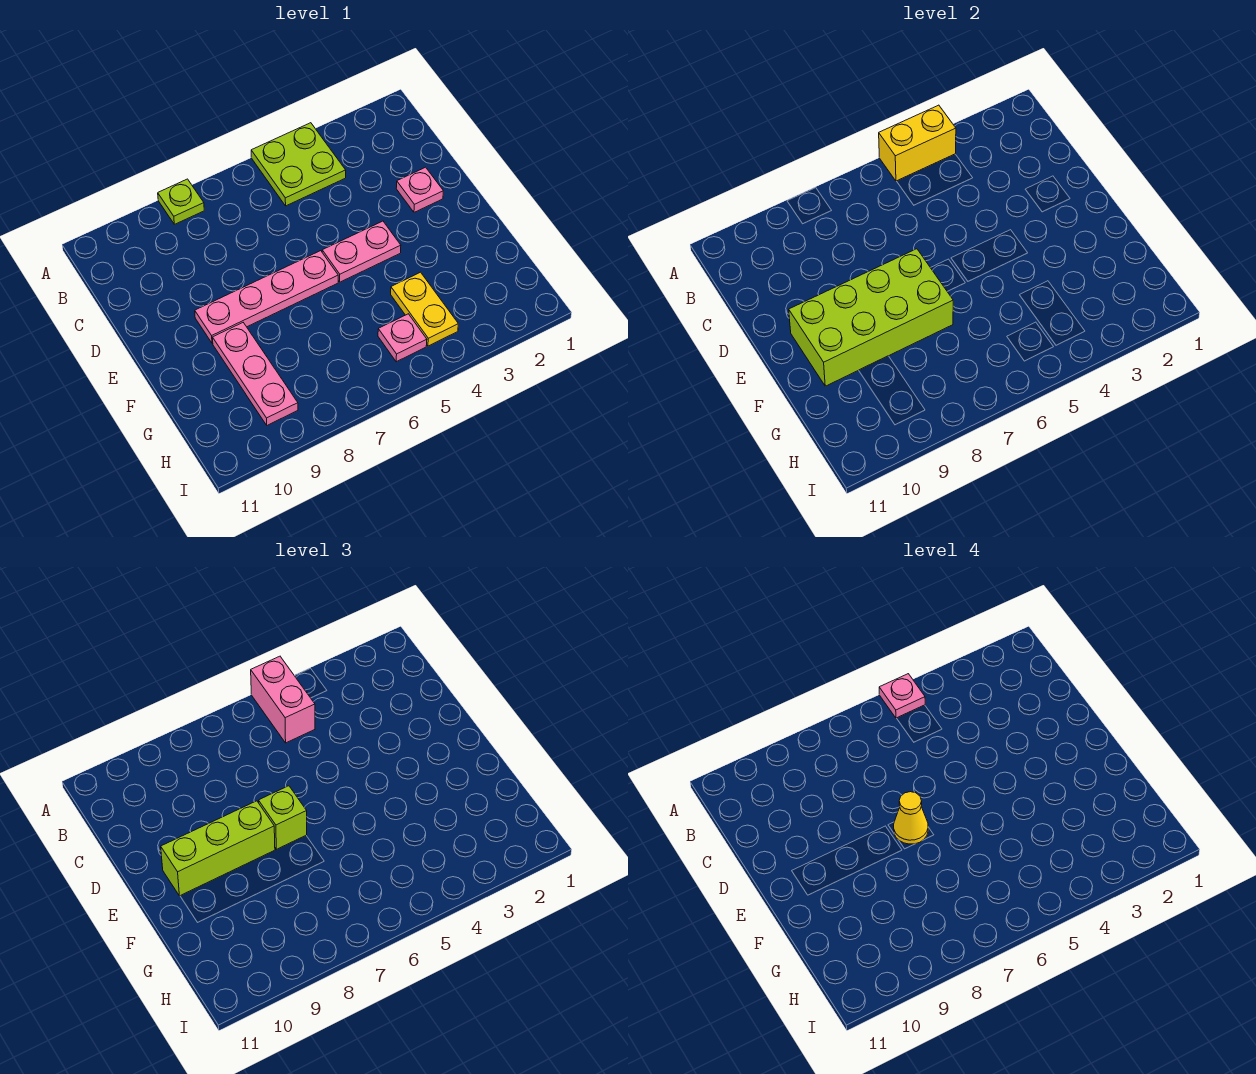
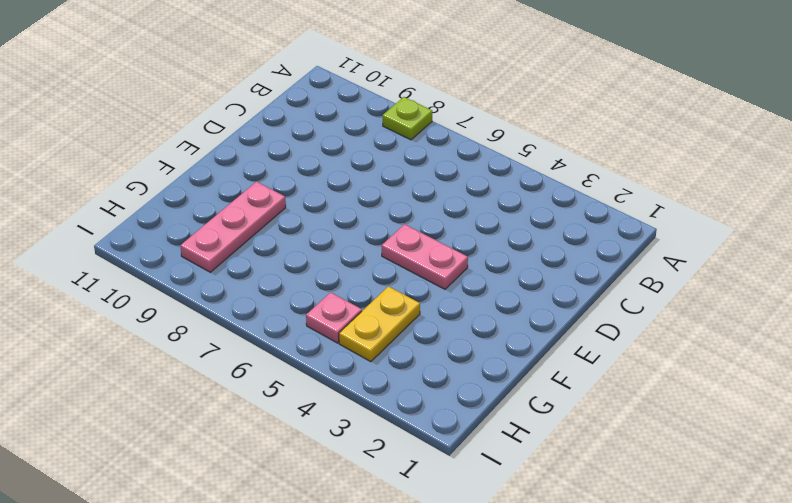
none -> lime 2x2 plate [251,123,346,206]
none -> pink 1x1 plate [396,167,443,212]
none -> pink 1x4 plate [195,251,338,343]

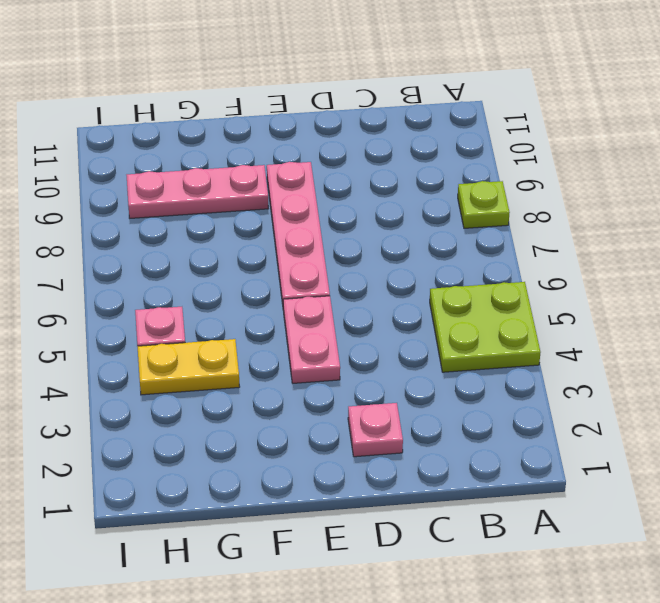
none -> yellow 1x2 brick [879,105,956,181]
none -> lime 2x4 brick [789,249,953,386]
none -> pink 1x2 brick [251,656,315,743]

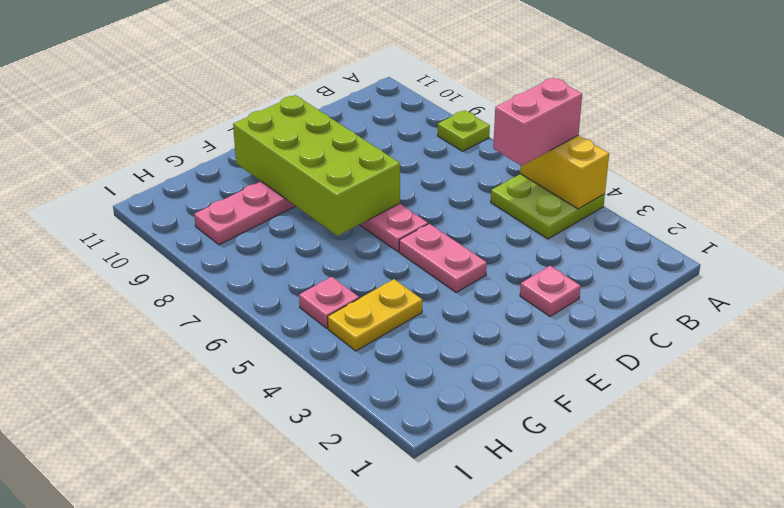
none -> lime 1x1 brick [259,786,307,849]
none -> lime 1x3 brick [161,801,275,896]
none -> pink 1x1 plate [879,674,925,718]

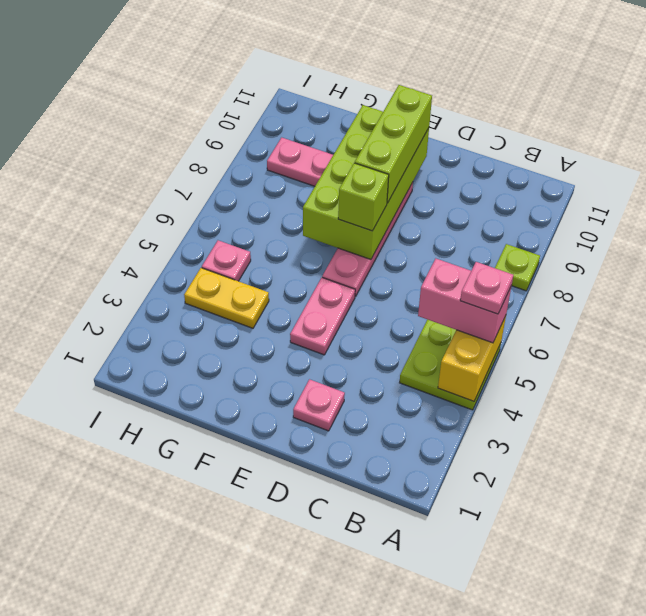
none -> yellow 1x1 cone [894,792,928,844]

